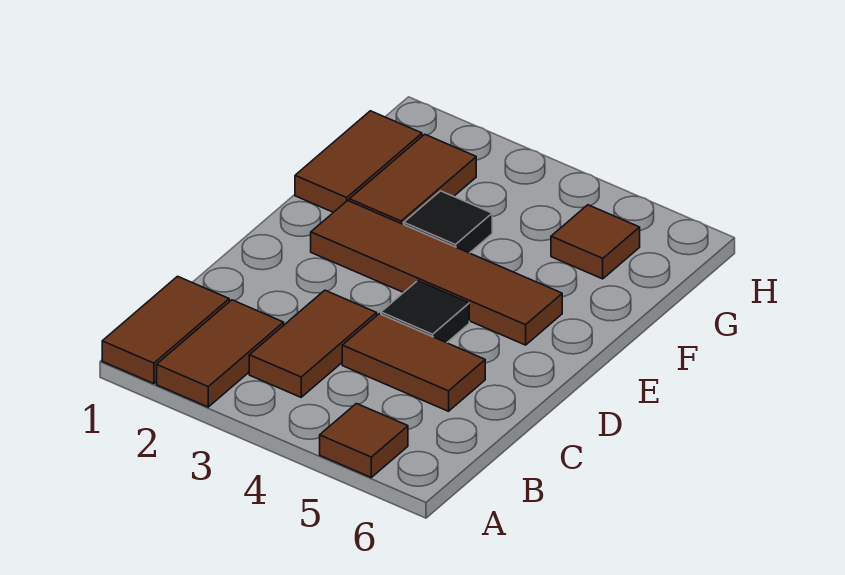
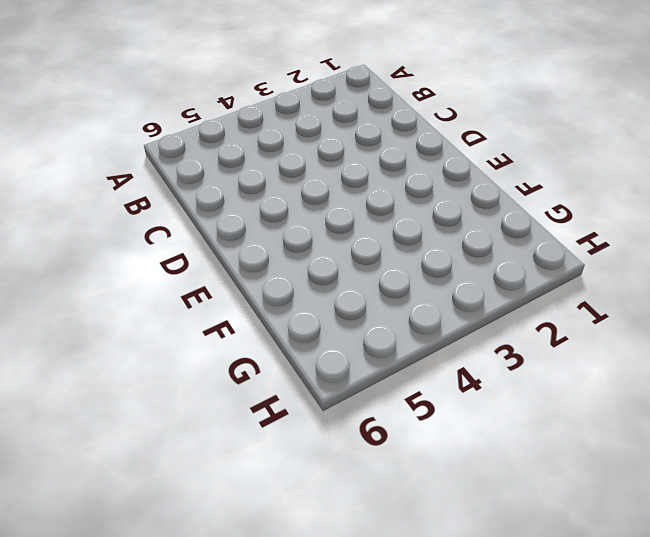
none -> brown 1x2 tile [102,276,229,384]
none -> brown 1x2 tile [157,300,284,407]

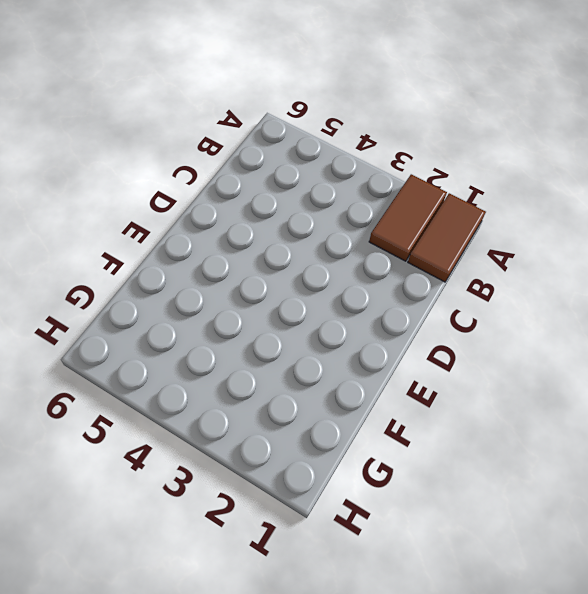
none -> brown 1x1 tile [320,404,408,477]
none -> brown 1x2 tile [249,290,377,397]

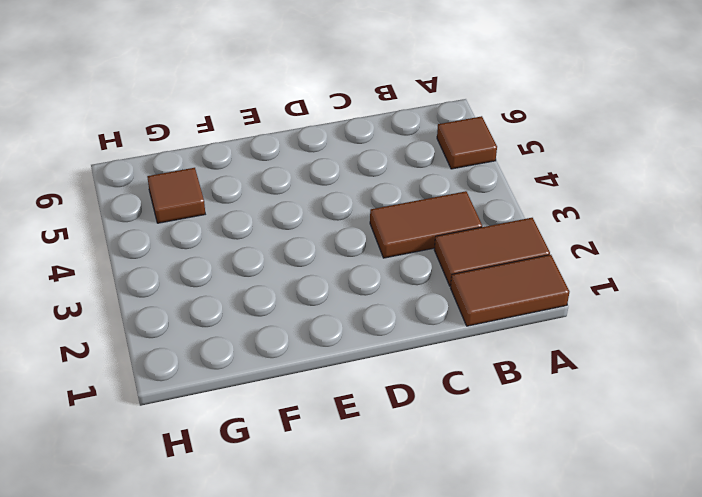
none -> brown 1x2 tile [342,314,485,411]
none -> black 1x1 tile [381,281,469,343]

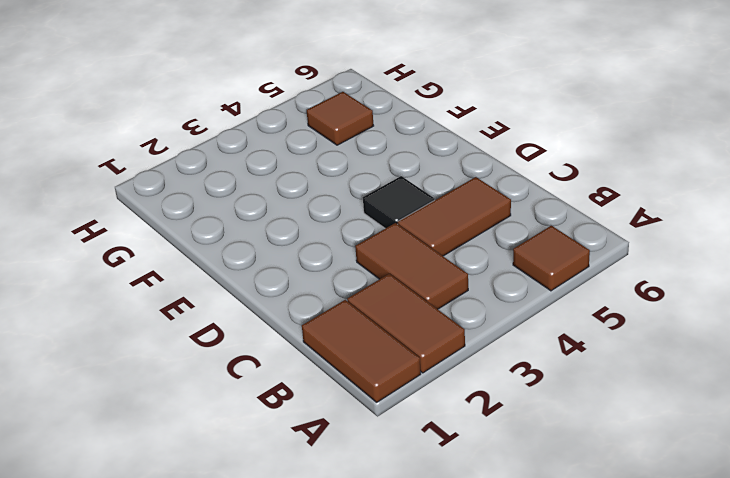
none -> brown 1x4 tile [311,201,562,345]
none -> brown 1x2 tile [295,111,422,212]

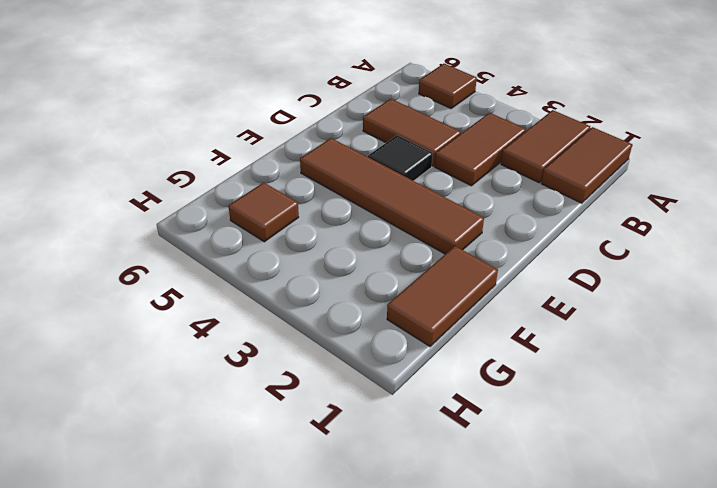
none -> brown 1x2 tile [349,134,476,224]
none -> black 1x1 tile [404,191,492,253]

